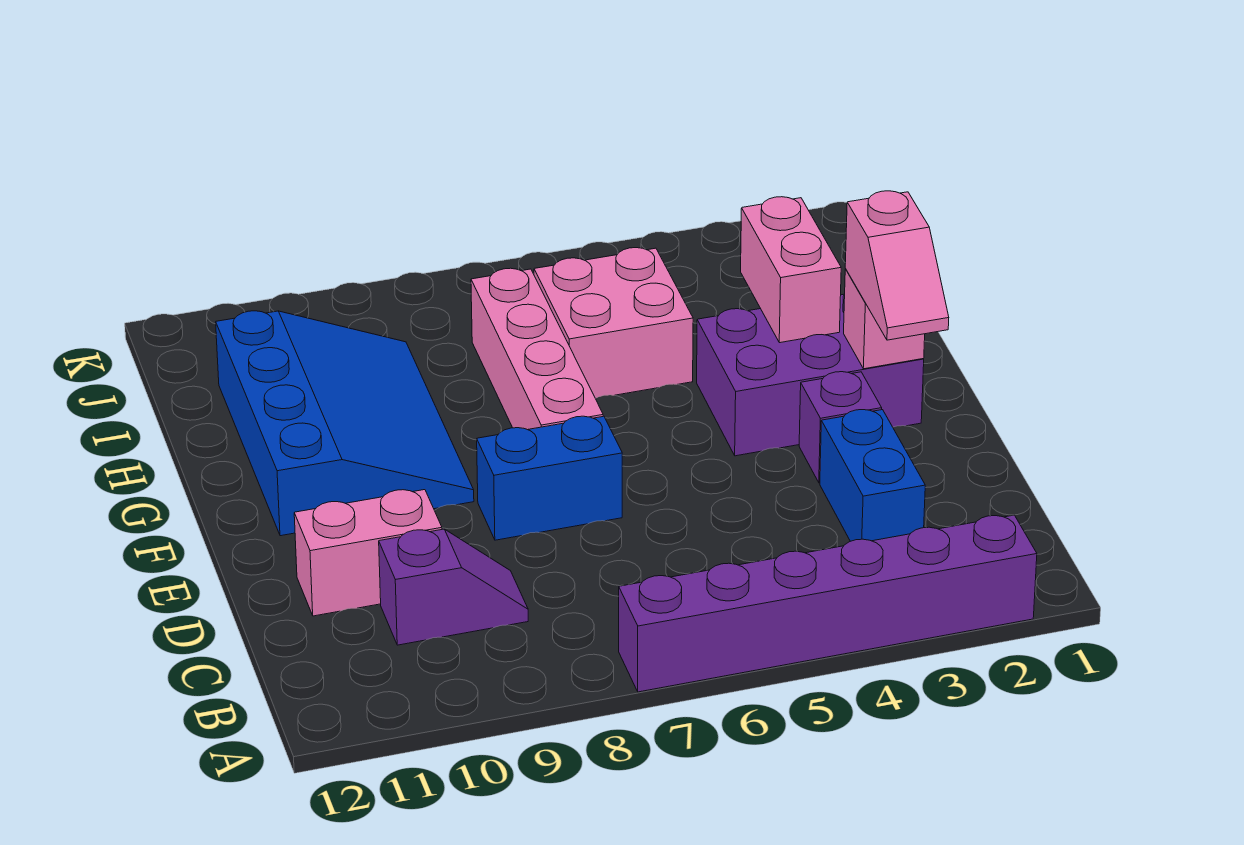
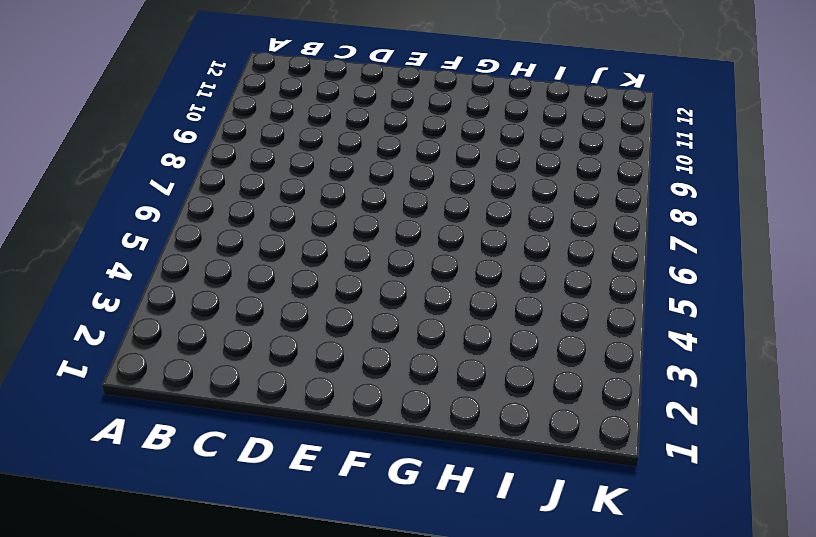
none -> purple 1x6 brick [619,515,1037,692]
none -> blue 1x2 brick [820,410,925,541]
none -> purple 1x2 slope [379,529,528,645]

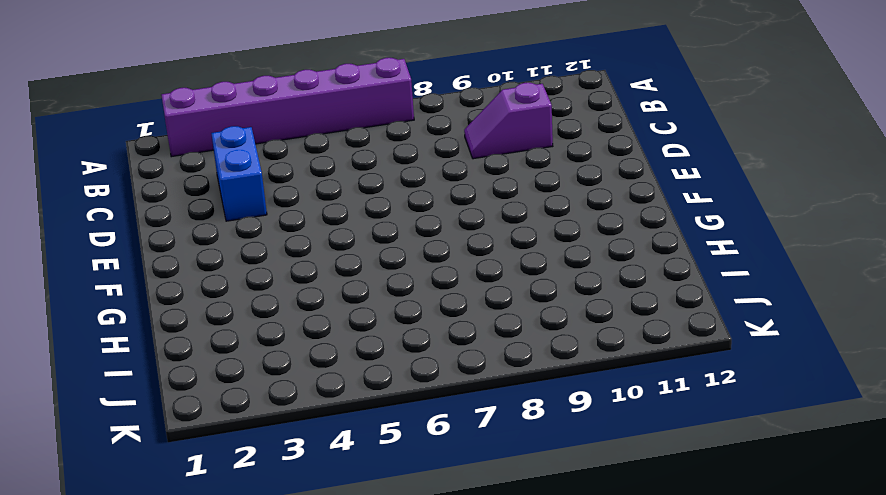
none -> pink 1x2 brick [294,490,442,616]
none -> purple 1x1 brick [799,372,882,483]
none -> blue 1x2 brick [477,416,622,540]

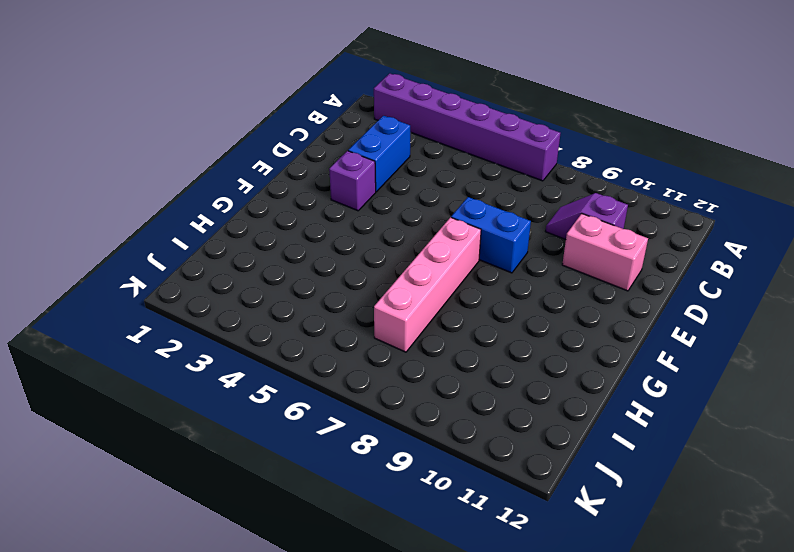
none -> purple 2x3 brick [697,294,924,456]
none -> blue 3x4 slope [216,311,474,536]
none -> pink 2x2 brick [534,248,693,398]

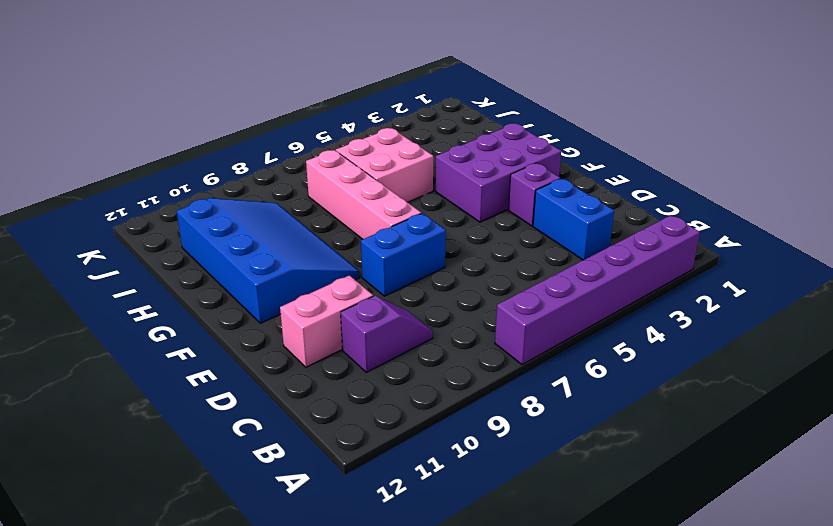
none -> pink 1x1 brick [844,269,925,369]
none -> pink 1x2 brick [741,197,841,343]
none -> pink 1x2 slope [845,191,949,340]

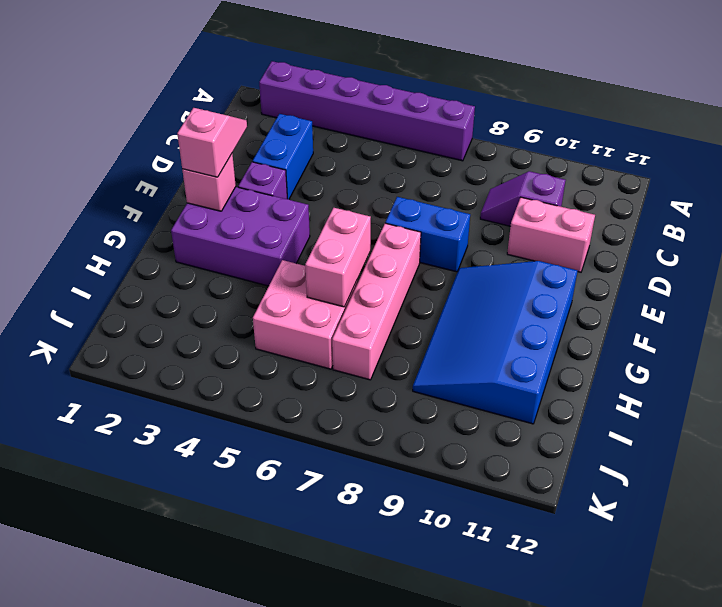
pink 1x2 brick [305,208,371,307] -> pink 1x2 brick moved to [741,197,841,343]

